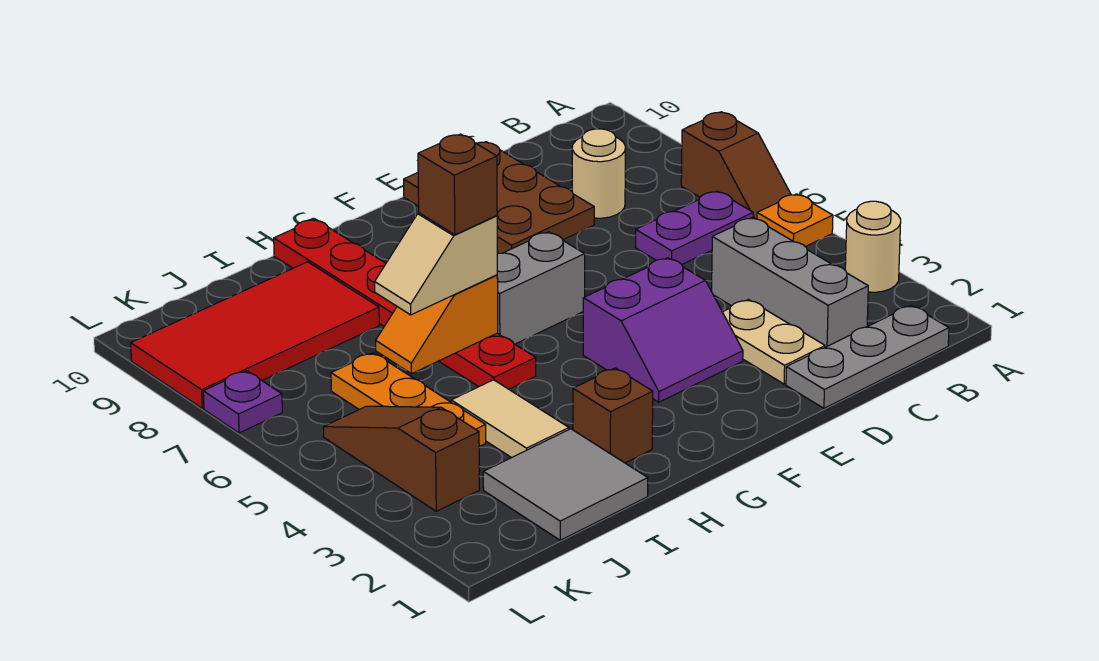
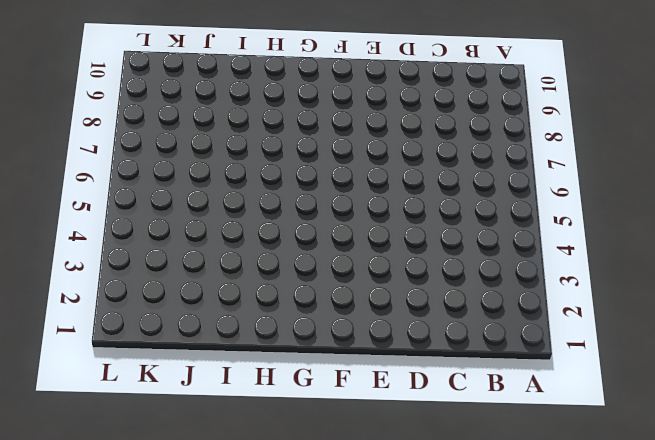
none -> tan 1x1 round brick [845,201,901,292]
none -> orange 1x1 plate [757,194,833,247]
none -> brown 1x2 slope [681,112,791,219]

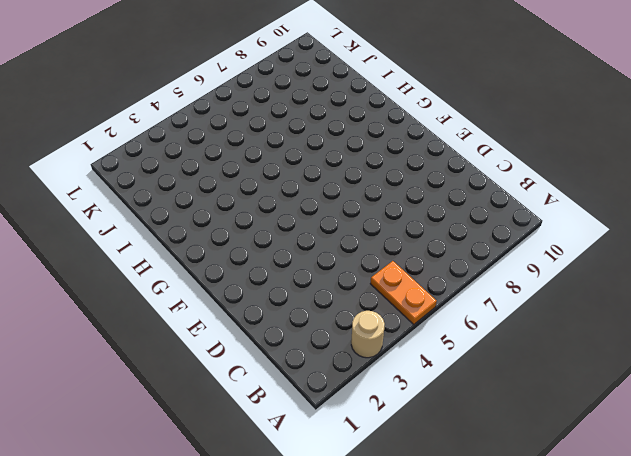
orange 1x2 plate [370,261,437,324] -> orange 1x1 plate [757,194,833,247]
none -> brown 1x2 slope [681,112,791,219]
none -> grey 1x3 plate [786,305,949,408]
none -> purple 1x2 plate [636,191,753,264]

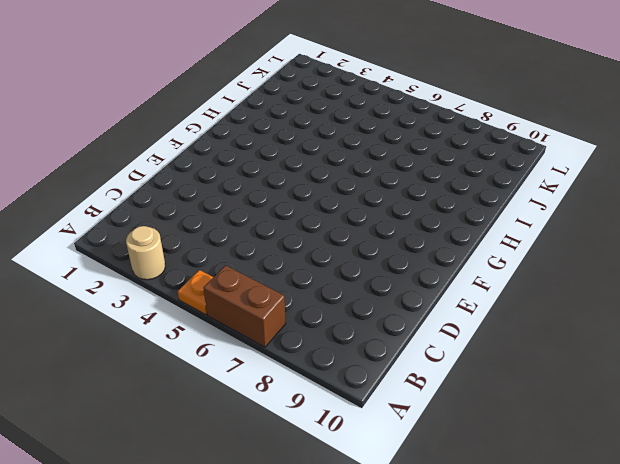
brown 1x2 brick [204,265,286,347] -> brown 1x2 slope [681,112,791,219]
none -> grey 1x3 plate [786,305,949,408]
none -> purple 1x2 plate [636,191,753,264]
none -> grey 1x3 brick [712,218,868,347]

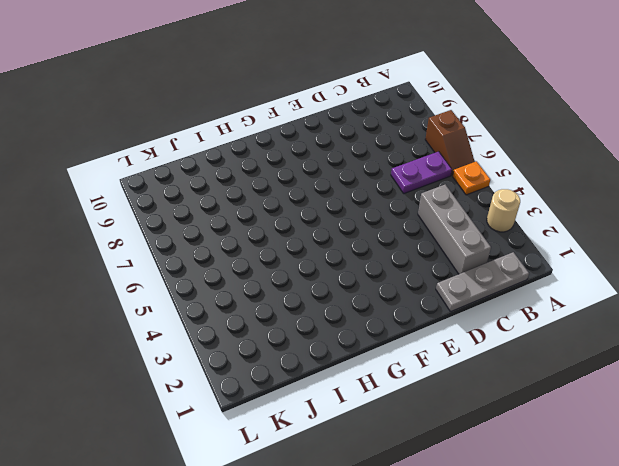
none -> tan 1x1 round brick [572,129,625,218]
none -> tan 1x2 plate [723,299,825,384]
none -> brown 2x3 plate [404,142,594,254]

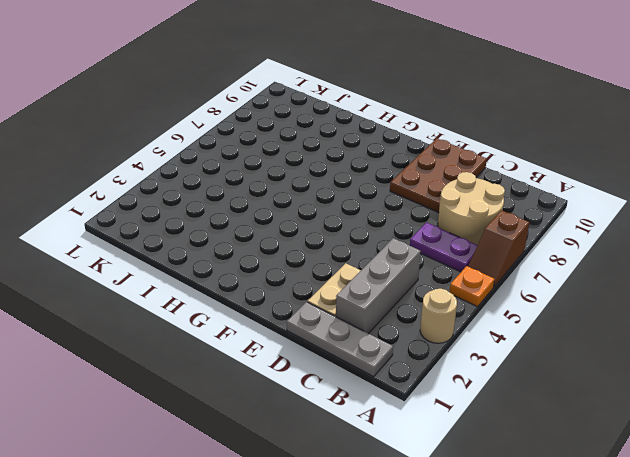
tan 2x2 round brick [438,172,505,245] -> tan 1x1 round brick [572,129,625,218]
none -> purple 2x2 slope [583,258,743,402]
none -> grey 1x2 brick [497,232,585,344]
none -> brown 1x1 brick [573,368,653,463]

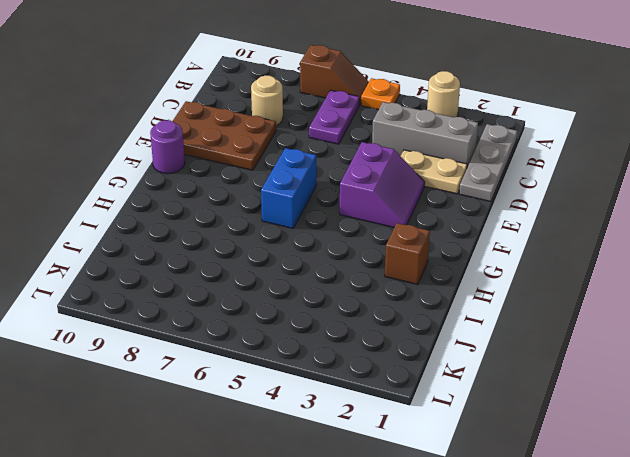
blue 1x2 brick [261,148,316,228] -> grey 1x2 brick [497,232,585,344]
purple 1x1 round brick [150,120,185,174] -> none
none -> red 1x6 plate [274,219,536,389]
none -> grey 2x2 tile [483,429,648,540]
none -> tan 1x2 tile [451,380,569,458]

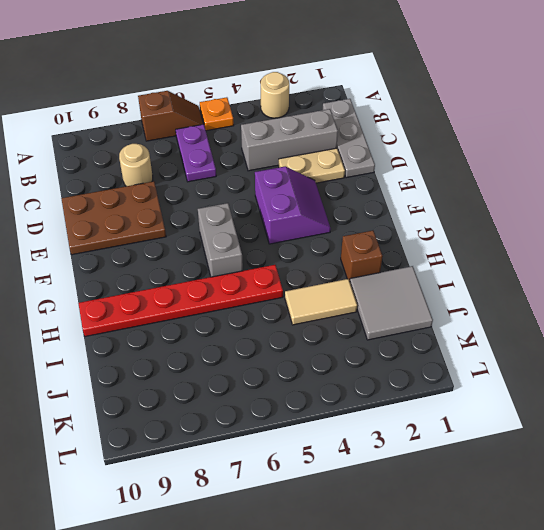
none -> red 2x4 tile [131,262,379,408]
none -> orange 1x3 plate [331,353,486,446]
none -> brown 1x3 slope [323,406,479,511]

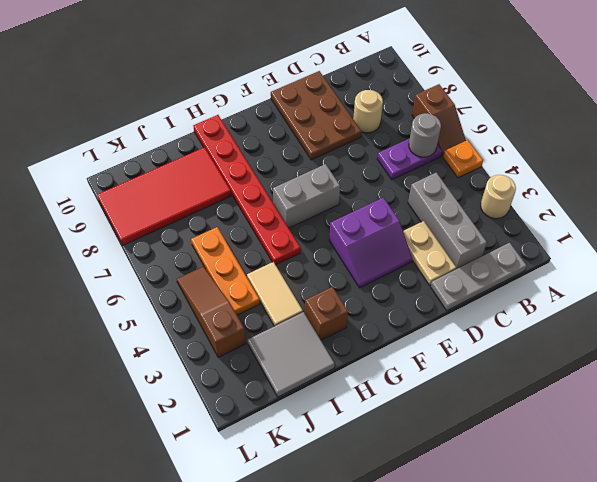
grey 1x1 round brick [409,113,441,157] -> none
none -> purple 1x1 plate [203,371,282,433]
none -> orange 1x2 slope [376,275,498,374]
none -> tan 1x2 slope [375,213,497,315]

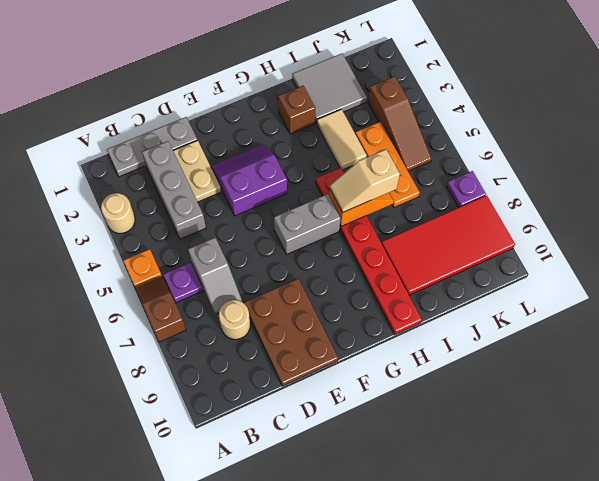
grey 1x2 slope [188,238,242,313] -> none
tan 1x2 slope [330,149,400,212] -> tan 1x2 slope turned to [375,213,497,315]
none -> brown 1x1 brick [418,134,497,235]

